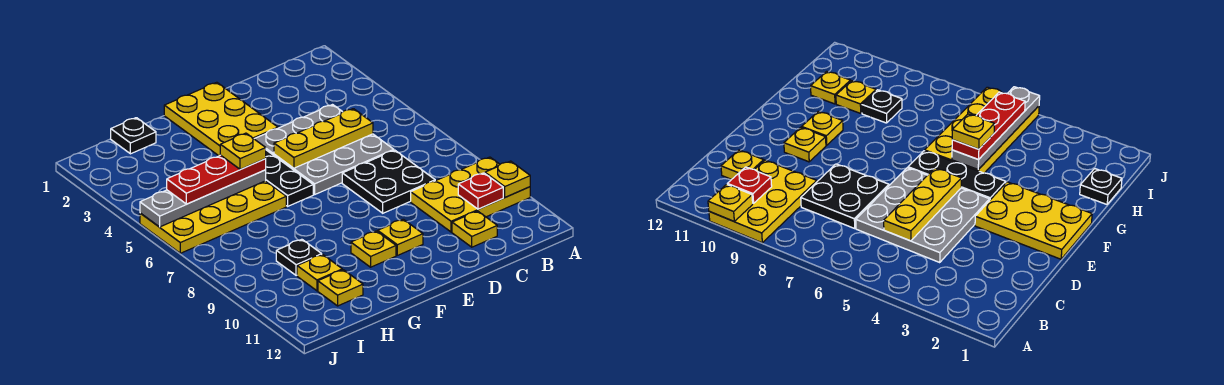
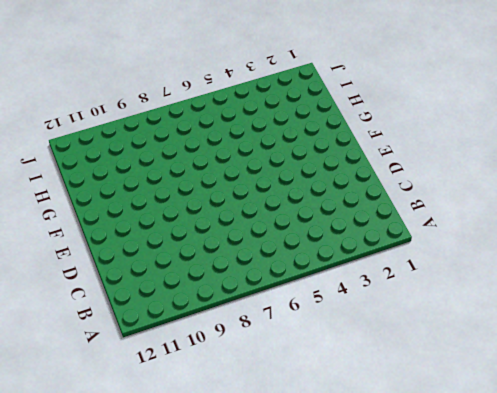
none -> yellow 2x3 plate [411,157,530,232]
none -> grey 3x3 plate [255,105,394,195]
none -> black 2x2 plate [342,150,435,213]

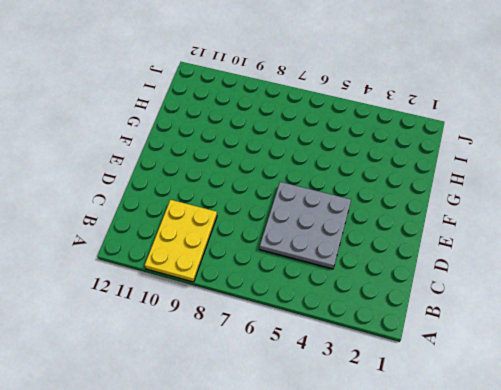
none -> black 2x2 plate [342,150,435,213]
none -> yellow 1x1 plate [452,211,497,247]
none -> yellow 2x3 plate [164,82,278,156]

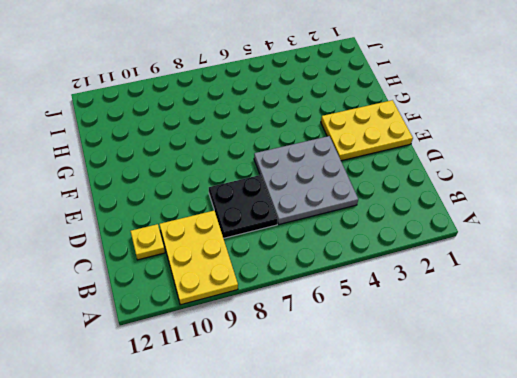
none -> yellow 1x1 plate [378,219,423,255]
none -> black 1x3 plate [265,150,313,206]
none -> yellow 1x1 plate [351,231,396,267]

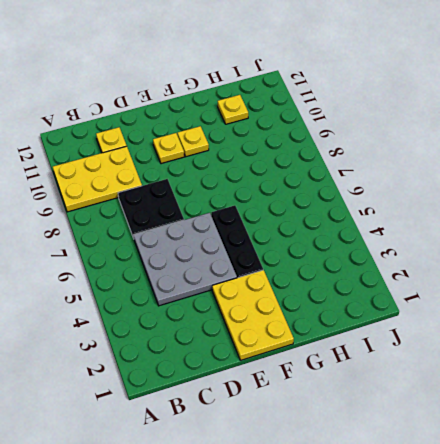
none -> yellow 2x4 plate [140,181,286,253]
none -> black 1x1 plate [111,118,156,154]
none -> black 1x1 plate [276,239,322,276]

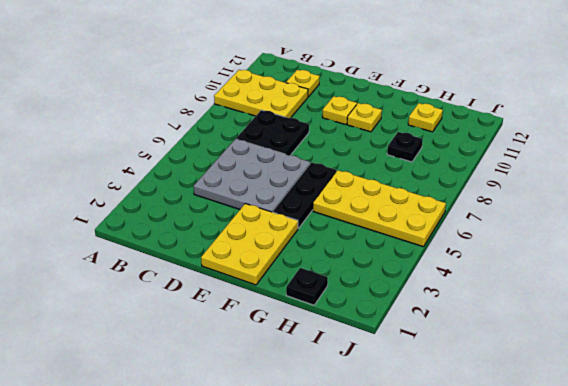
none -> yellow 1x1 plate [297,254,342,291]
none -> yellow 1x1 plate [485,161,530,197]
none -> red 1x1 plate [458,173,503,209]

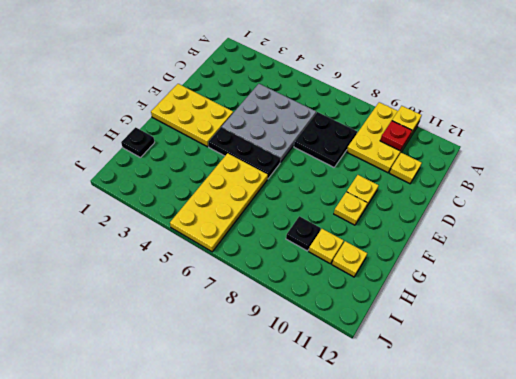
none -> yellow 1x3 plate [274,109,373,168]
none -> grey 1x4 plate [140,170,266,227]
none -> red 1x3 plate [167,155,266,204]

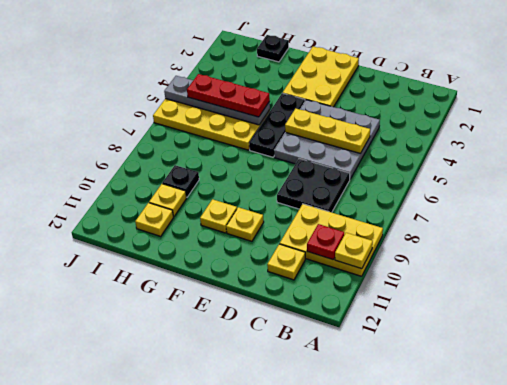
none -> yellow 1x1 plate [220,133,266,170]

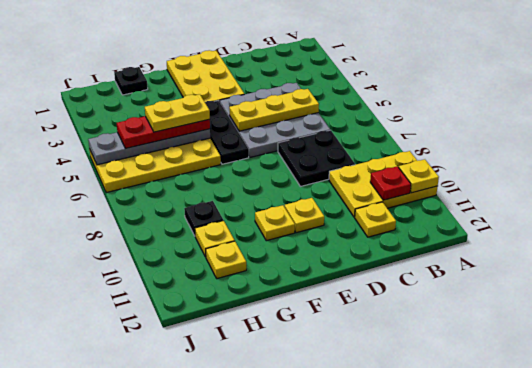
yellow 1x2 plate [145,94,210,132] -> yellow 1x1 plate [220,133,266,170]

